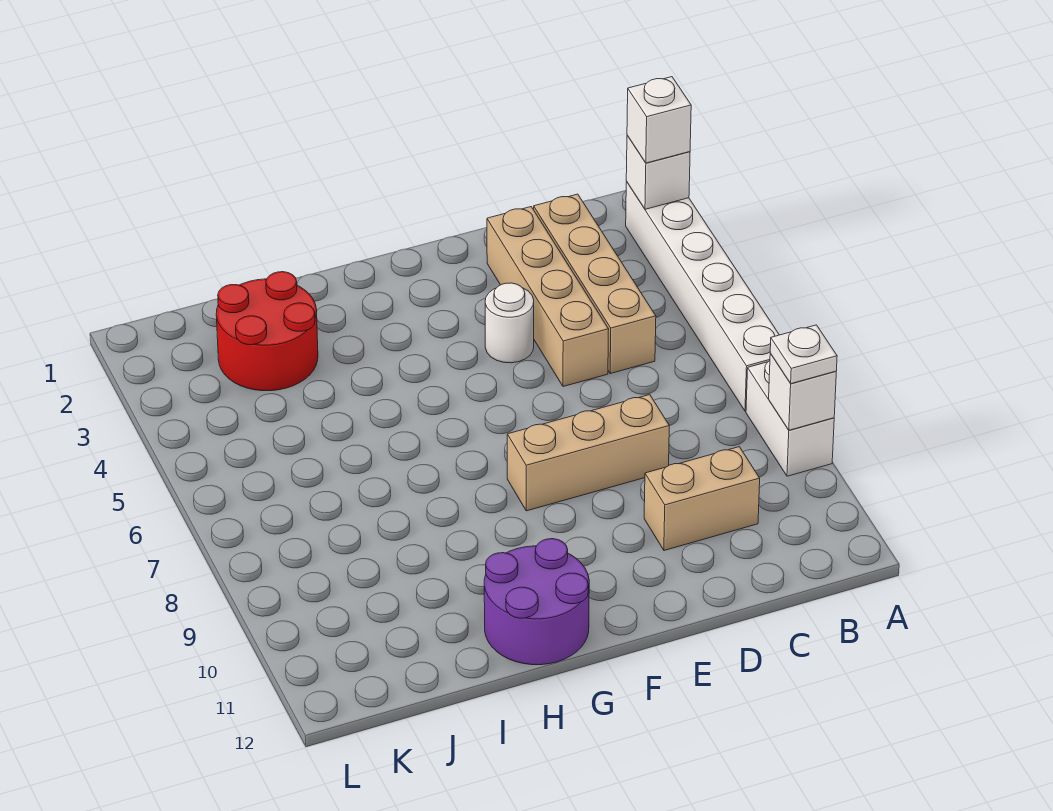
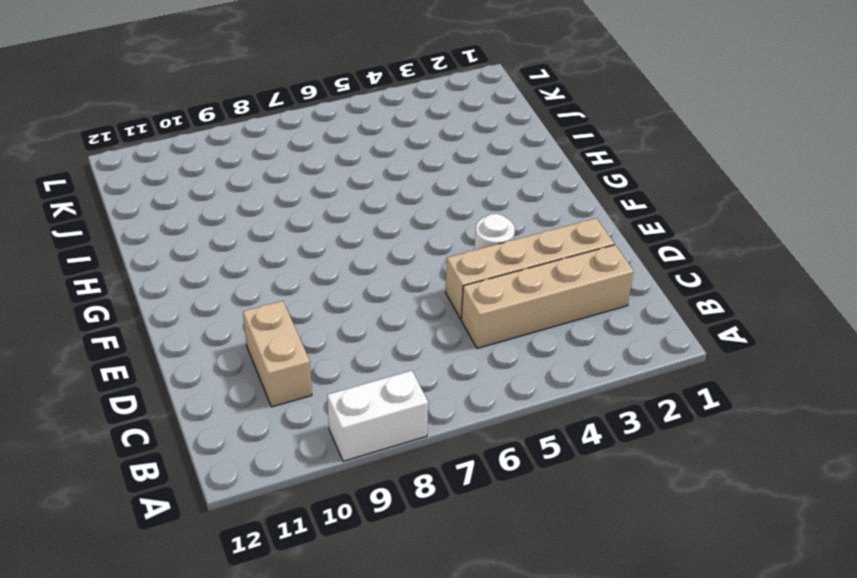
none -> white 1x6 brick [626,182,779,411]
none -> tan 1x3 brick [507,395,669,511]
none -> purple 2x2 round brick [484,539,589,665]

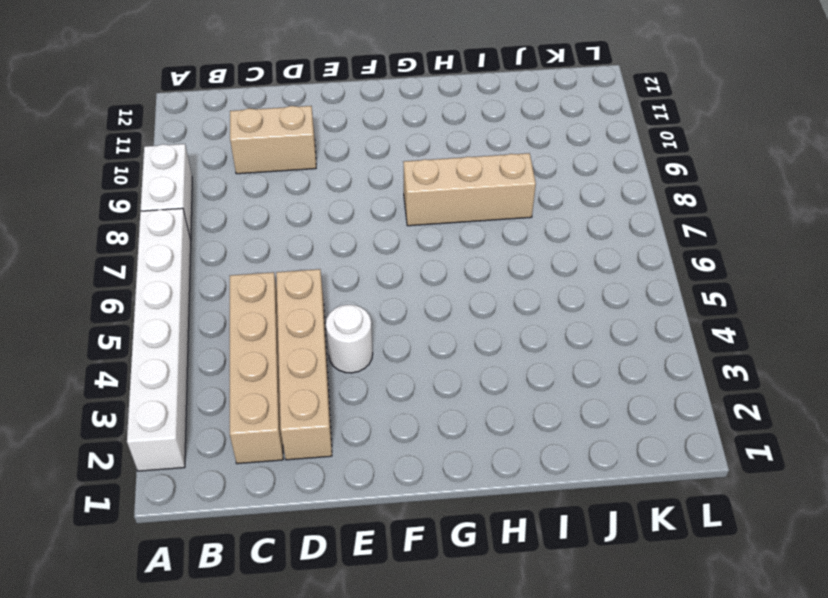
tan 1x3 brick [403,153,536,226] -> tan 1x3 brick moved to [507,395,669,511]
none -> purple 2x2 round brick [484,539,589,665]
none -> red 2x2 round brick [216,272,318,391]
none -> white 1x1 brick [626,135,690,209]

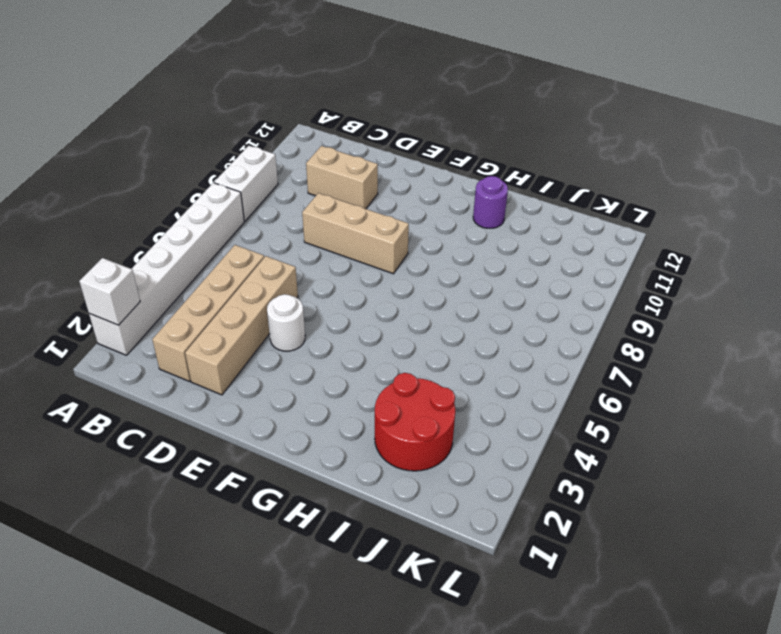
purple 1x1 round brick [473,176,508,228] -> purple 2x2 round brick [484,539,589,665]
none -> white 1x1 brick [769,353,836,430]
none -> white 1x1 brick [627,77,691,163]
none -> white 1x1 plate [770,325,837,384]

